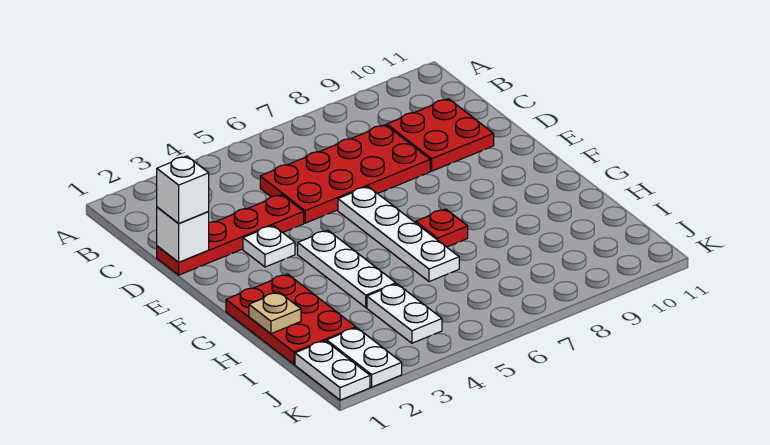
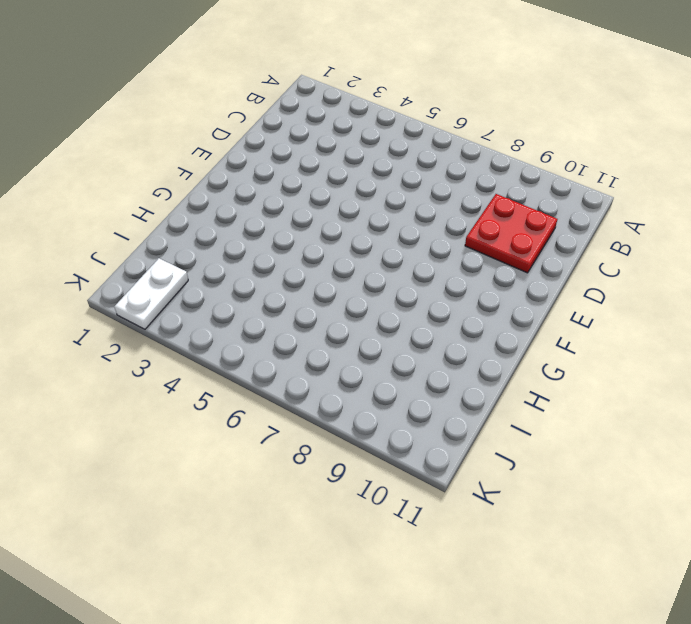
none -> red 2x4 plate [260,125,430,223]
none -> red 1x4 plate [157,195,304,275]
none -> white 1x1 plate [243,226,295,267]

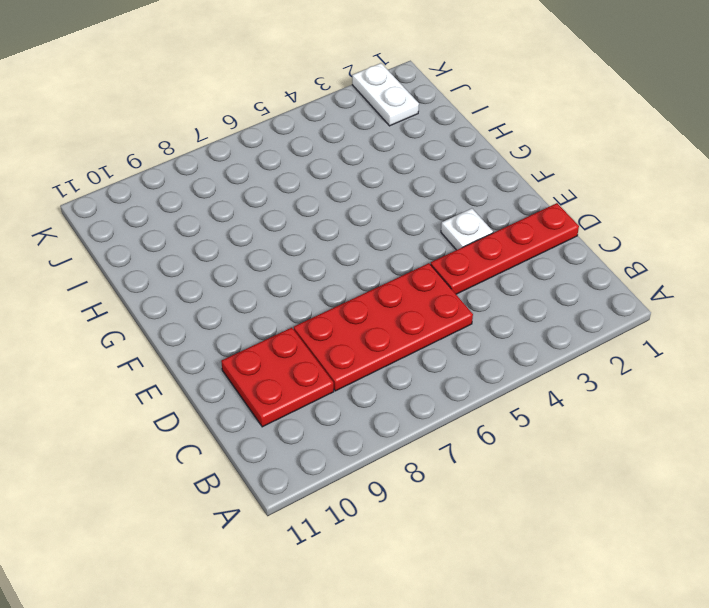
none -> white 1x4 plate [338,187,459,282]
none -> white 1x3 plate [298,230,396,307]
none -> red 2x3 plate [226,274,356,364]

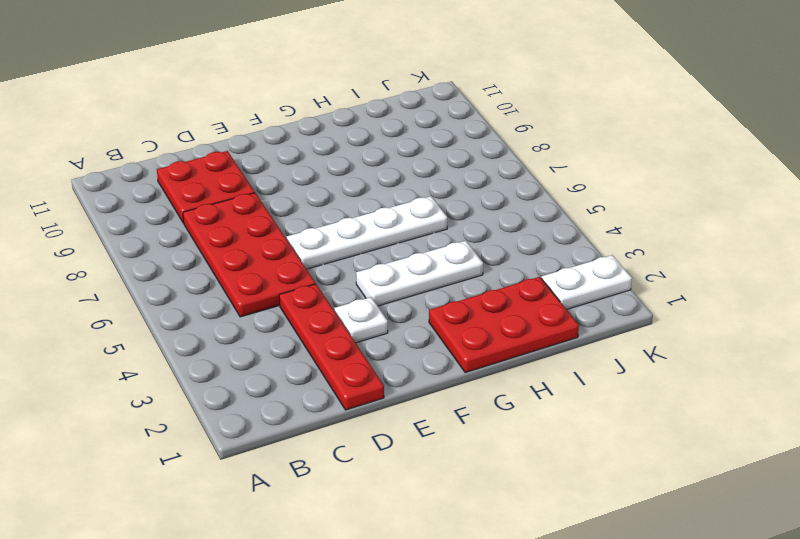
none -> red 1x1 plate [416,209,468,247]
none -> white 1x2 plate [367,284,442,343]
none -> white 1x2 plate [295,341,370,400]

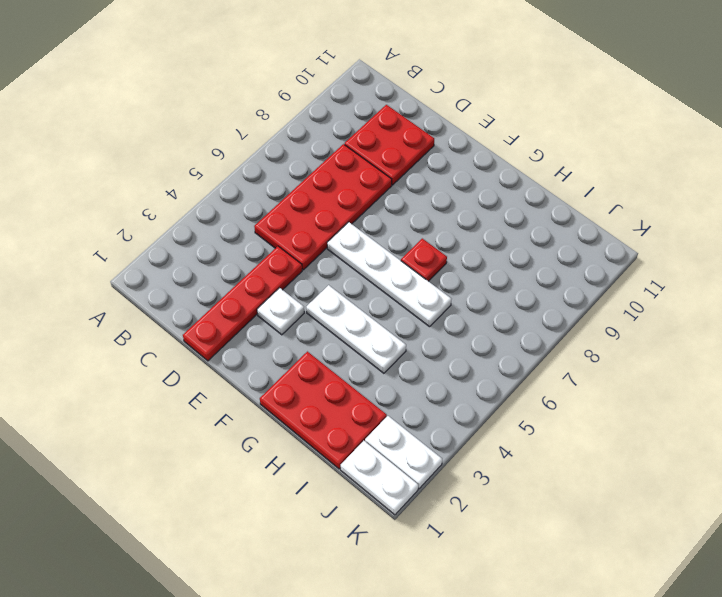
none -> white 1x2 plate [367,284,442,343]
none -> white 1x1 brick [157,207,209,262]
none -> tan 1x1 plate [249,292,301,334]

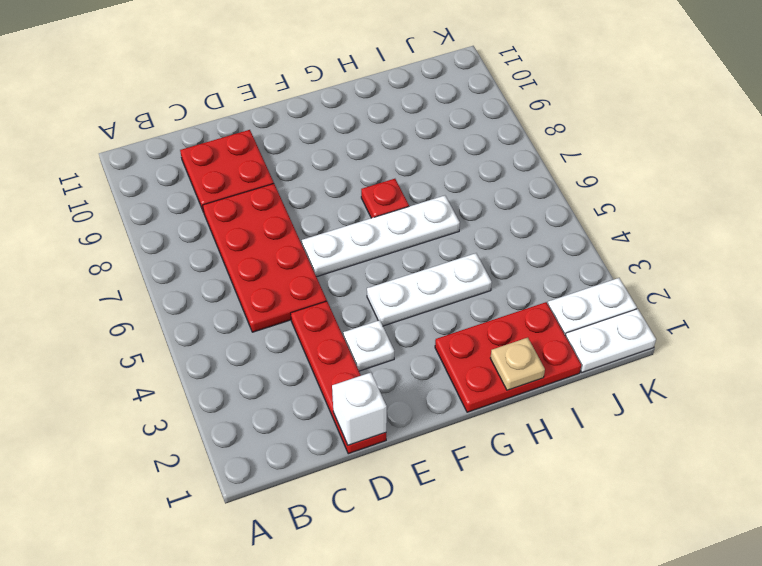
none -> white 1x2 plate [367,284,442,343]
none -> white 1x1 brick [157,156,209,224]

